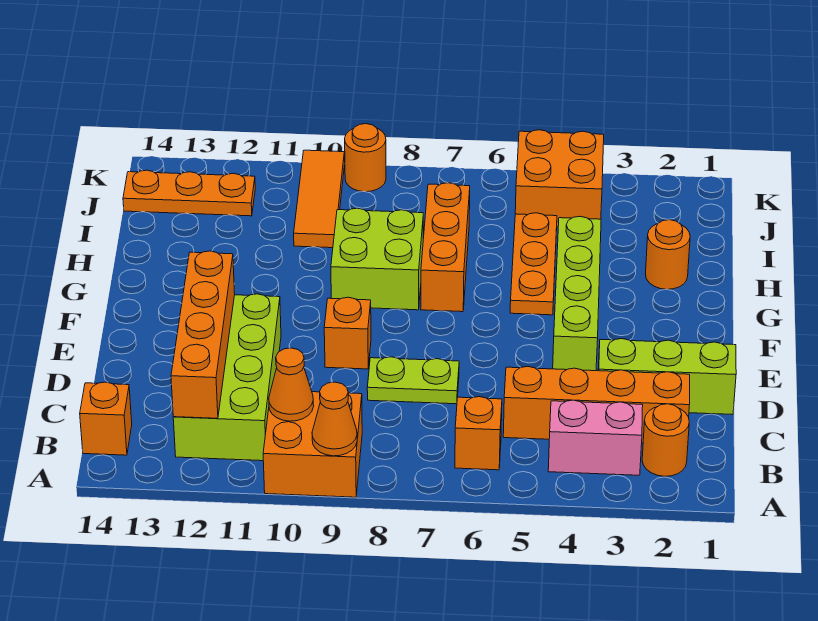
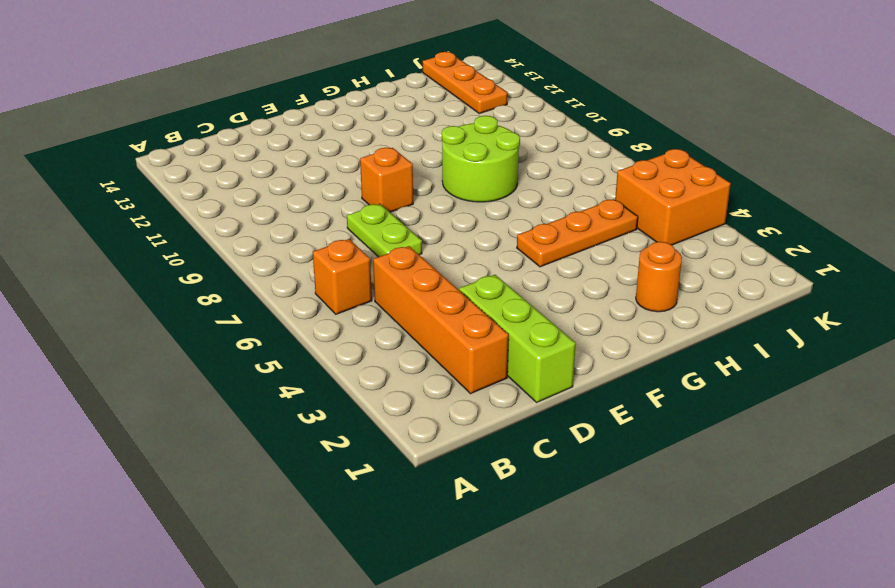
lime 2x2 round brick [442,116,520,202] -> lime 2x2 brick [331,208,423,310]
none -> orange 2x2 brick [263,392,362,497]
none -> orange 1x1 round brick [642,404,689,476]
none -> pink 1x2 brick [548,400,643,475]

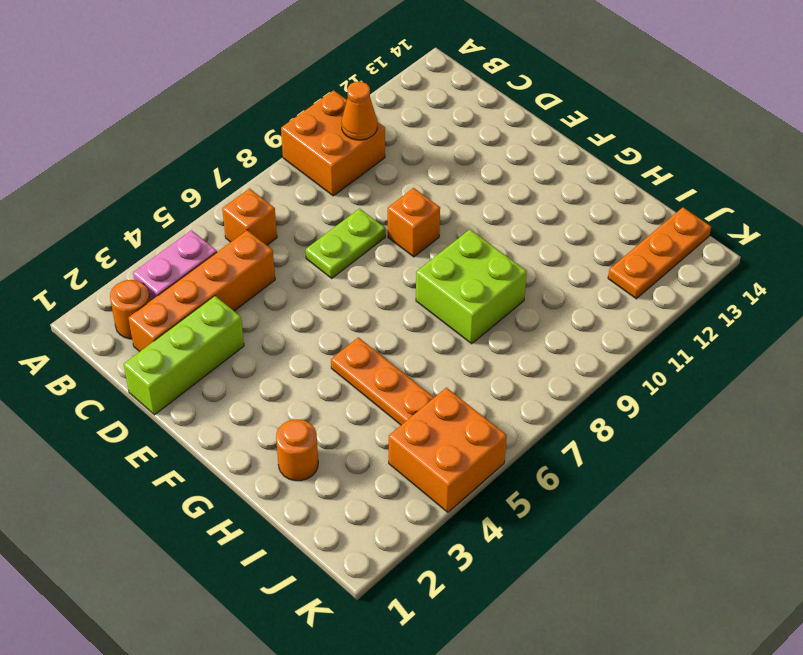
none -> lime 2x4 brick [173,294,281,461]
none -> orange 1x1 brick [80,382,132,455]
none -> lime 1x4 brick [553,217,601,371]

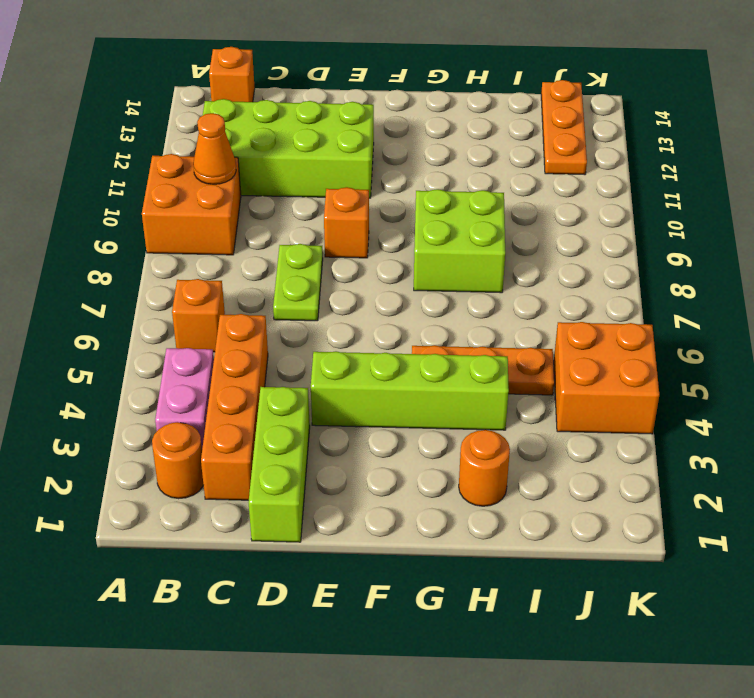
none -> orange 1x3 brick [421,183,470,312]
none -> orange 1x3 tile [294,150,345,248]
none -> orange 1x1 round brick [345,124,386,192]

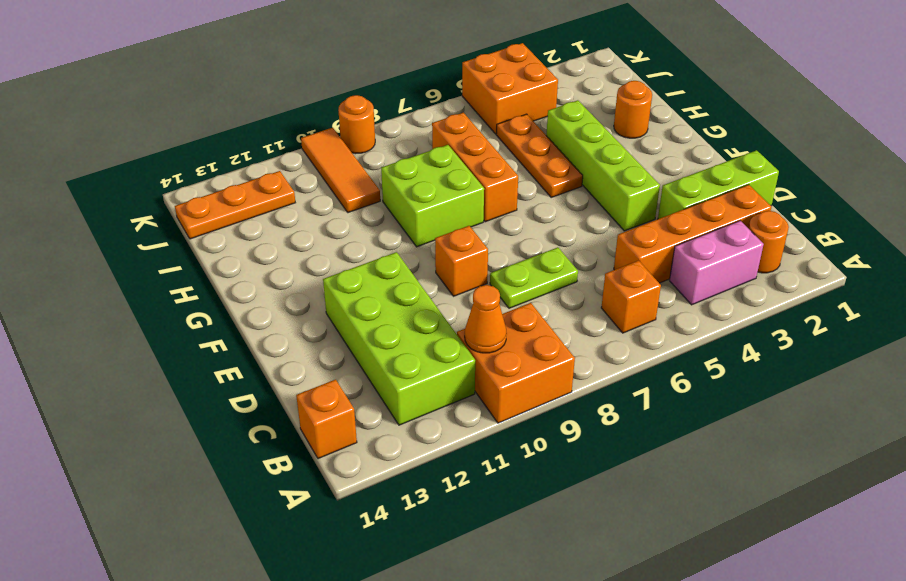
none -> orange 1x1 cone [312,382,357,456]
none -> orange 1x4 brick [171,251,235,418]

